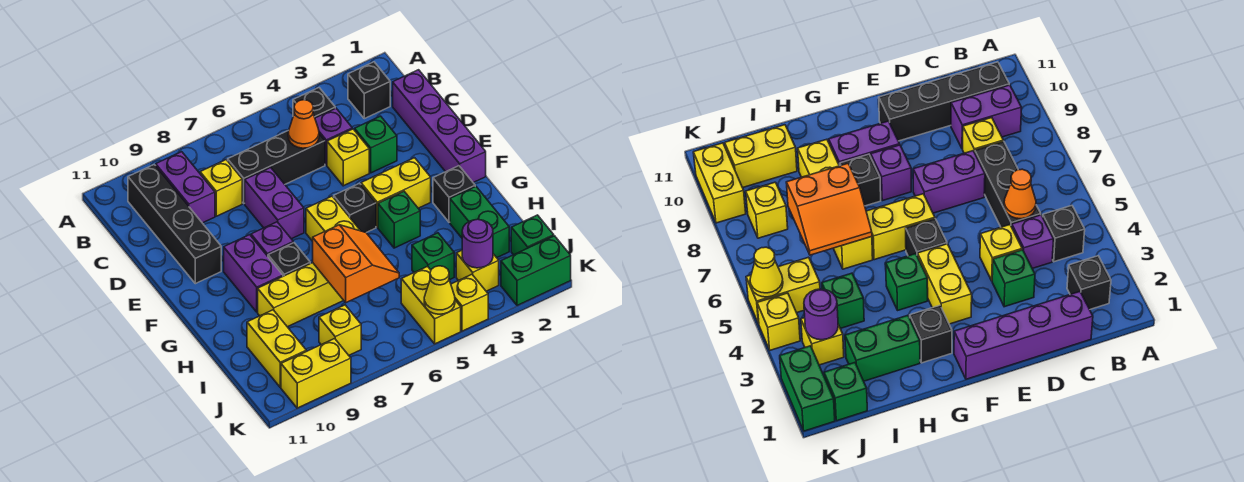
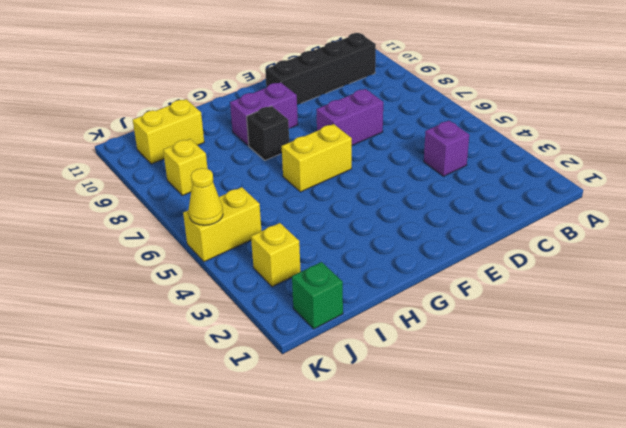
none -> black 1x1 brick [348,62,390,119]
none -> black 1x1 brick [293,88,335,118]
none -> purple 1x2 brick [156,152,215,223]
none -> purple 1x4 brick [393,70,486,183]

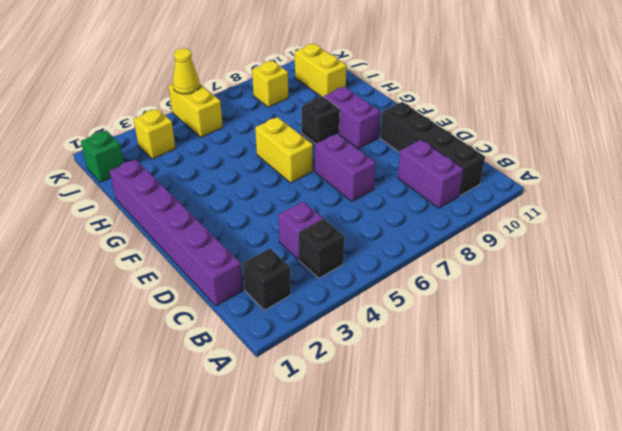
purple 1x6 brick [110,159,243,306] -> purple 1x4 brick [393,70,486,183]
none -> black 1x3 brick [228,130,325,203]
none -> yellow 1x1 brick [200,160,242,216]
none -> green 1x1 brick [355,116,397,173]
none -> yellow 1x1 brick [327,129,369,186]

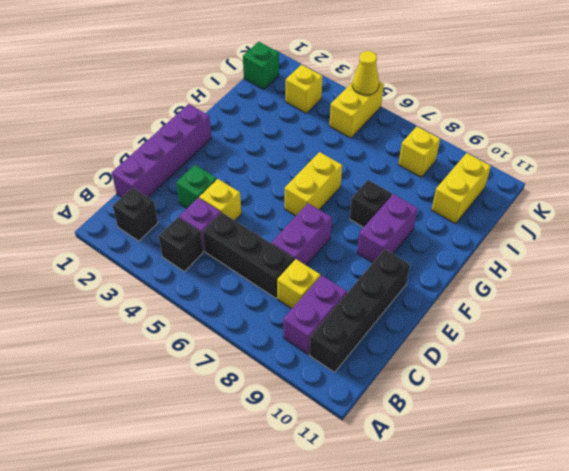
none -> yellow 1x2 brick [361,158,431,227]
none -> black 1x1 brick [334,183,376,233]
none -> purple 1x1 brick [251,222,293,256]
none -> black 1x1 brick [433,166,475,222]

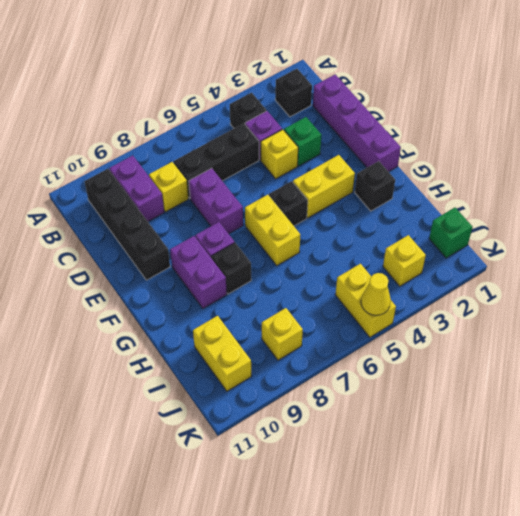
none -> green 1x1 brick [378,191,420,248]
none -> green 1x2 brick [450,186,509,258]
none -> yellow 1x4 brick [258,263,344,327]
none -> green 1x1 brick [412,233,454,280]

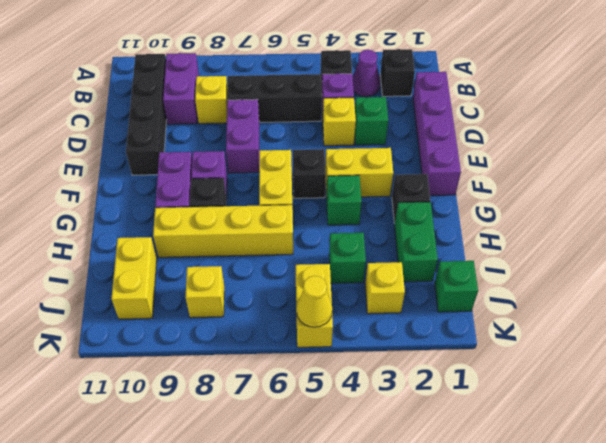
purple 1x1 cone [353,50,380,97] -> none
none -> green 1x2 brick [501,236,571,305]
none -> yellow 1x1 brick [451,274,488,331]
none -> yellow 1x2 brick [281,339,351,408]
none -> orange 1x1 cone [288,100,319,148]

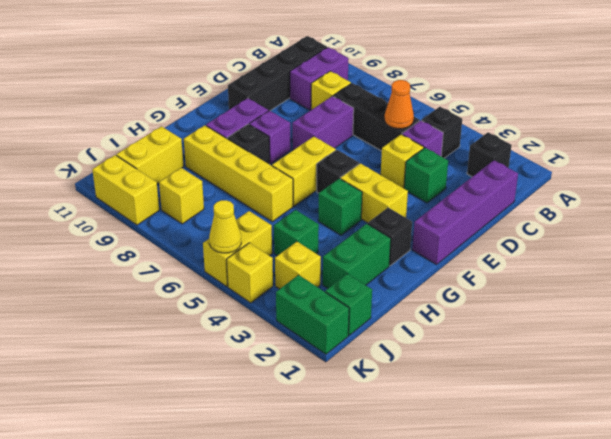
none -> orange 2x2 slope [313,225,399,303]
none -> purple 1x1 round brick [462,219,493,268]

